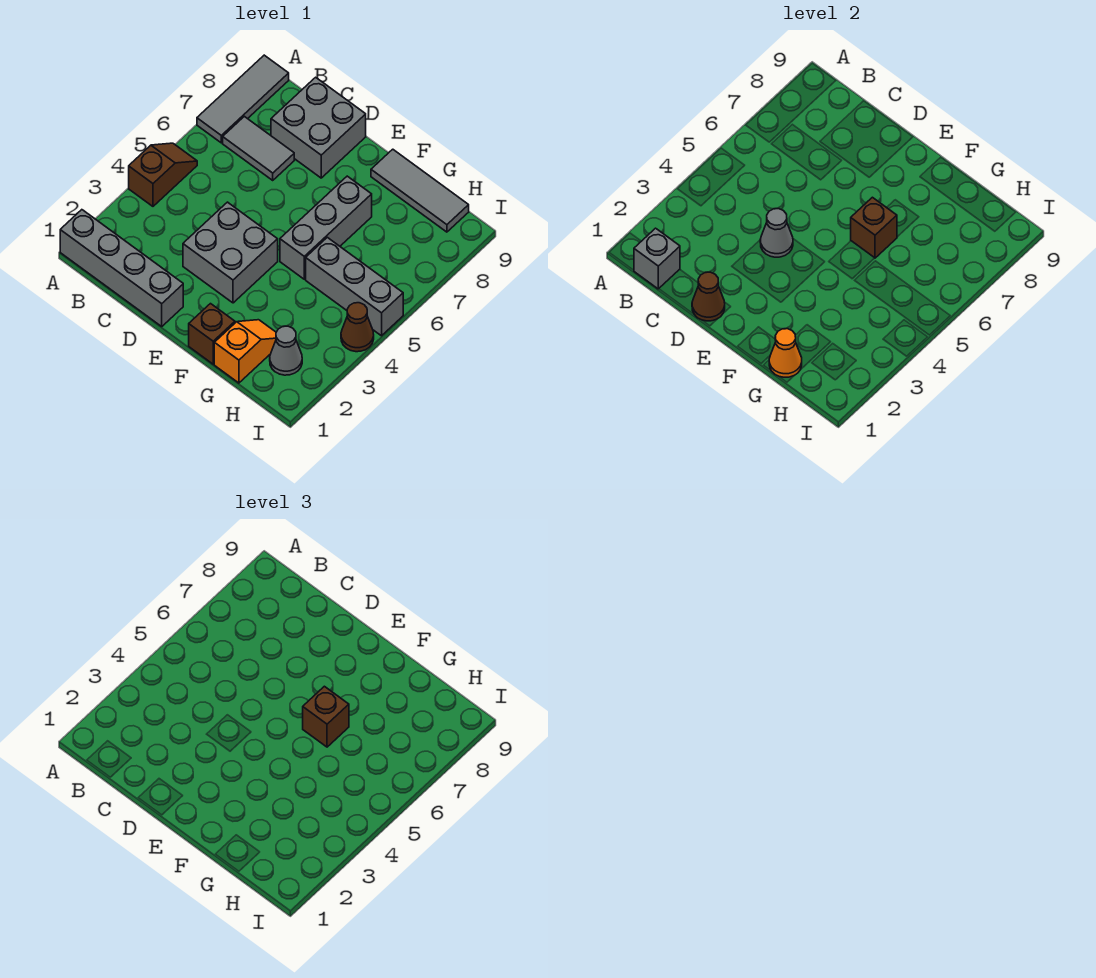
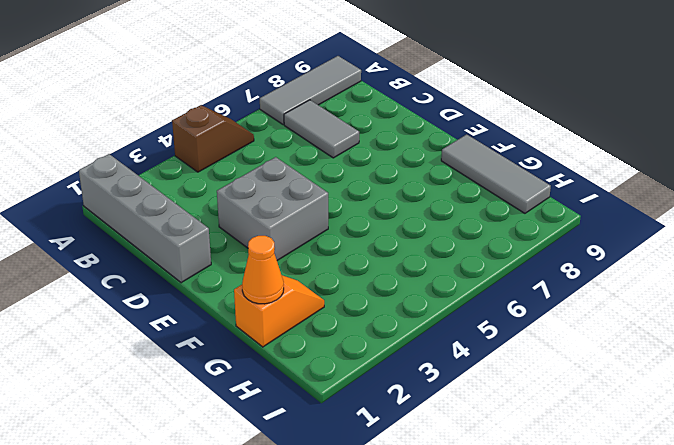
none -> grey 2x2 brick [271,77,366,178]
none -> brown 1x1 brick [189,304,235,364]
none -> grey 1x3 brick [280,176,372,279]

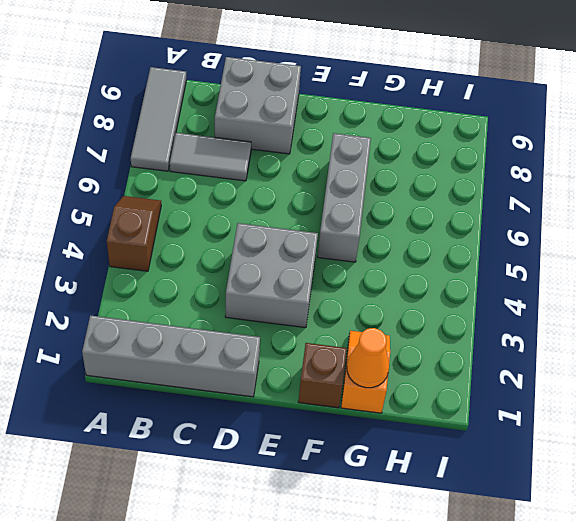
none -> grey 1x3 tile [371,149,469,232]
none -> grey 1x3 brick [306,237,403,336]
none -> grey 1x1 cone [270,326,302,375]

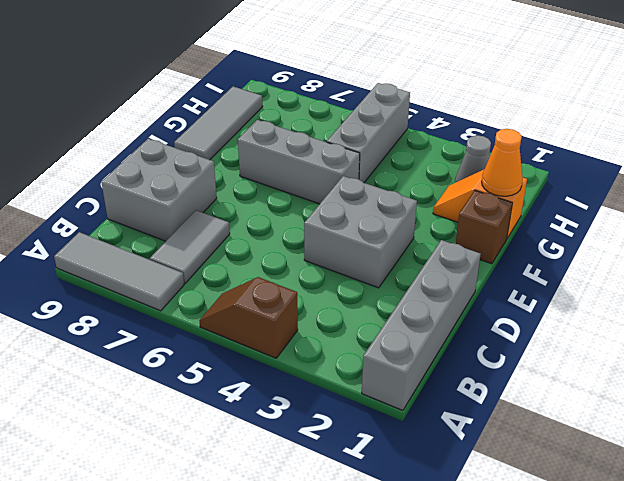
none -> brown 1x1 cone [341,303,374,352]
none -> grey 1x1 brick [634,228,680,289]
none -> brown 1x1 cone [692,272,725,321]

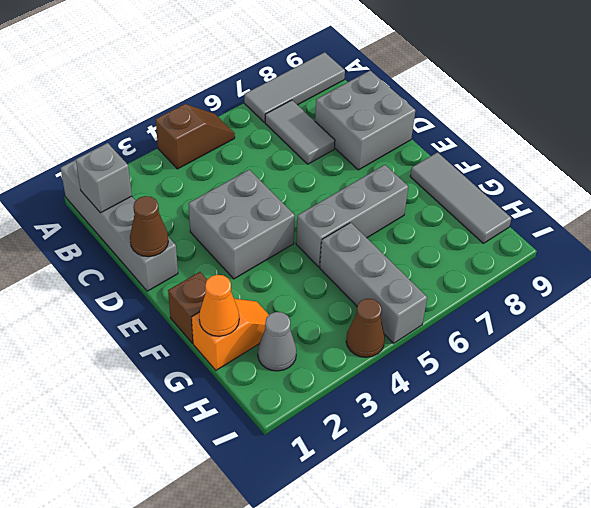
none -> grey 1x1 cone [760,209,793,257]
none -> brown 1x1 brick [851,197,897,258]
none -> brown 1x1 brick [303,686,349,747]

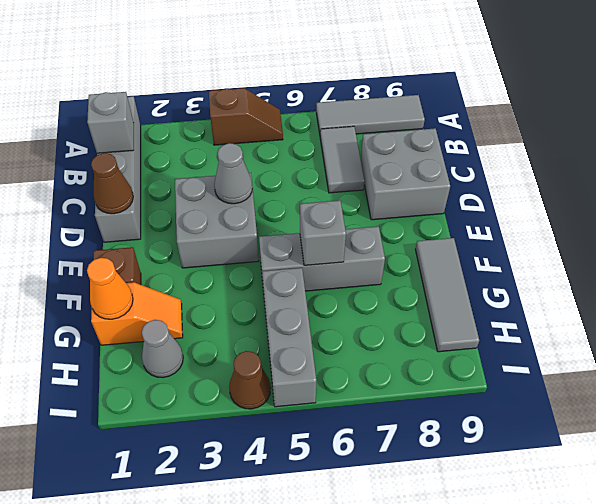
grey 1x1 brick [300,200,346,265] -> brown 1x1 brick [851,197,897,258]
none -> brown 1x1 brick [303,686,349,747]

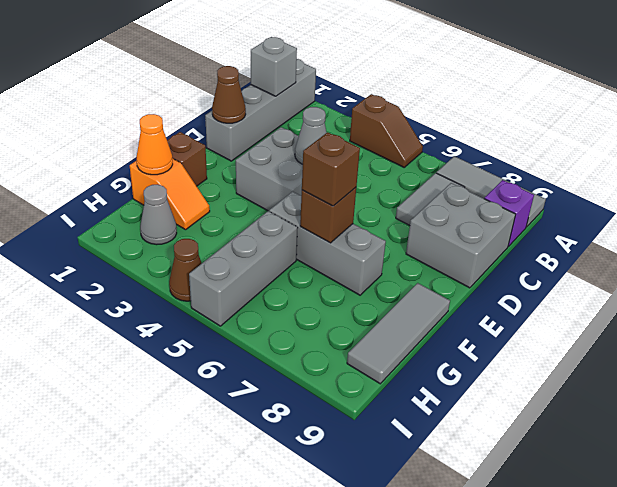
purple 1x1 brick [484,180,534,246] -> none

